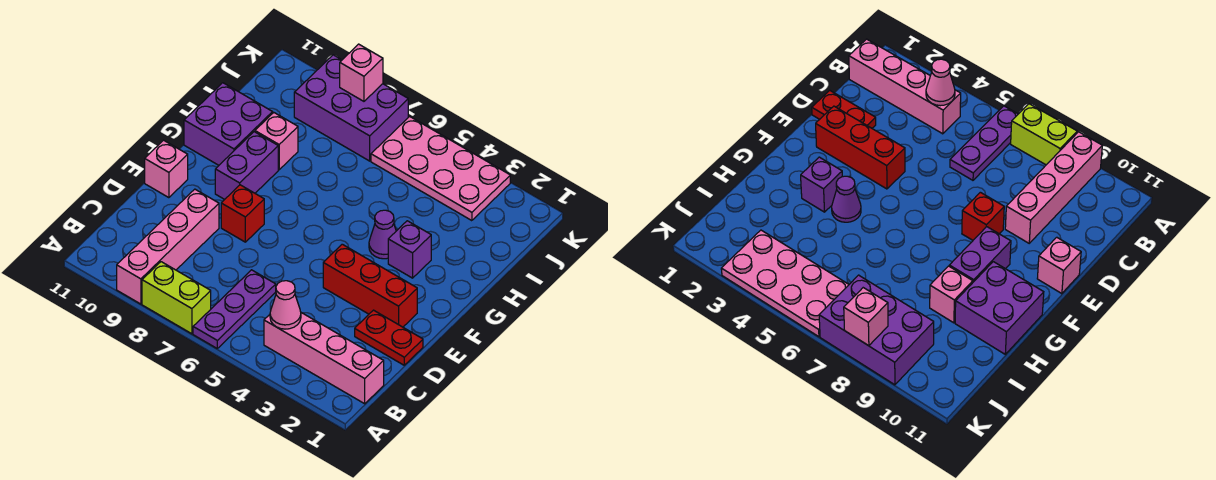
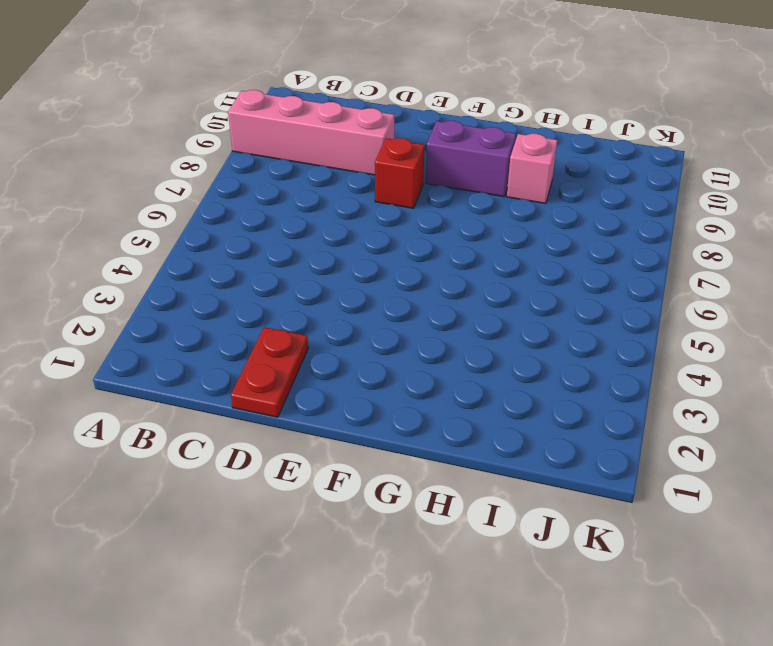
none -> purple 1x3 plate [193,270,276,348]
none -> lime 1x2 brick [142,262,211,334]
none -> pink 1x4 brick [264,313,384,404]

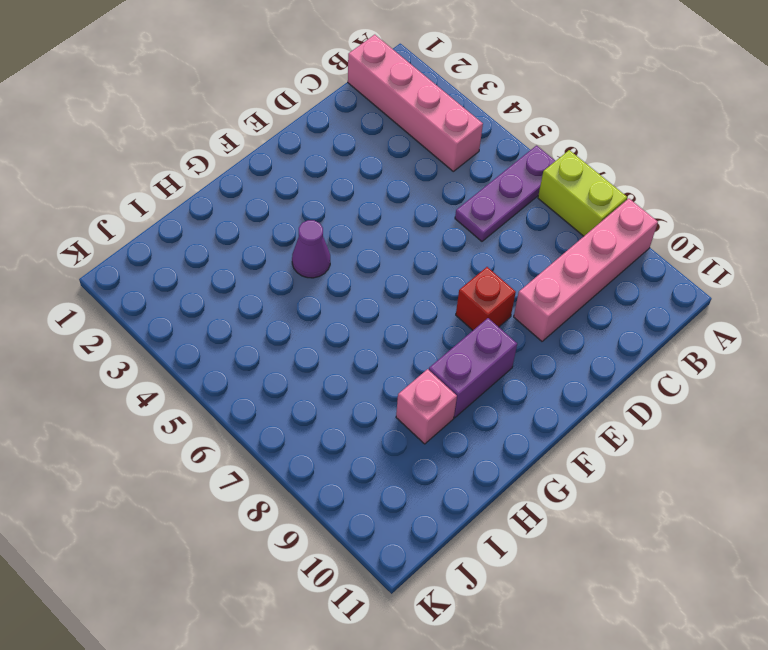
none -> red 1x2 plate [355,310,423,365]
none -> red 1x3 brick [323,244,417,327]
none -> pink 1x1 brick [145,140,188,198]

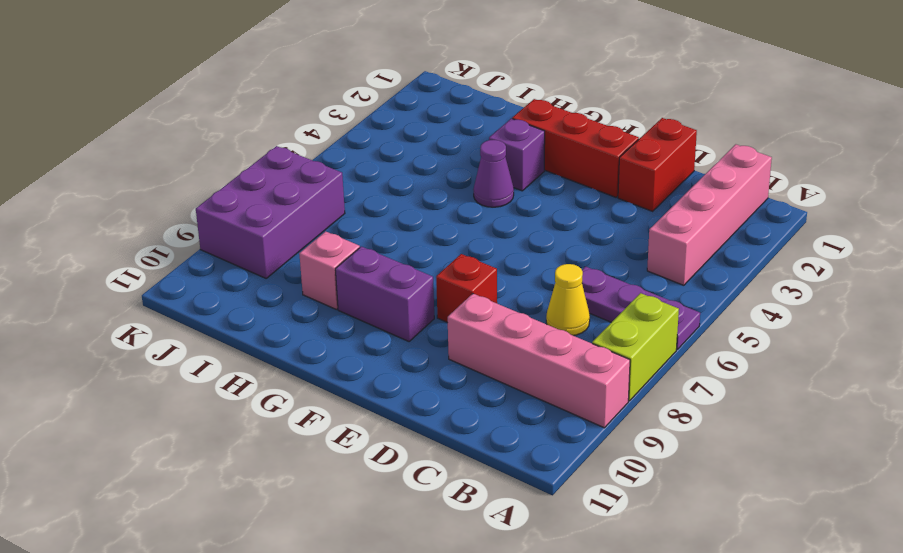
yellow 1x1 cone [546,264,590,336] -> none
red 1x2 brick [618,118,697,211] -> red 1x2 plate [355,310,423,365]
red 1x3 brick [512,99,639,197] -> red 1x3 brick turned to [323,244,417,327]
none -> pink 1x1 brick [145,140,188,198]
none -> purple 2x2 brick [184,83,273,165]
none -> pink 2x4 plate [371,116,510,221]

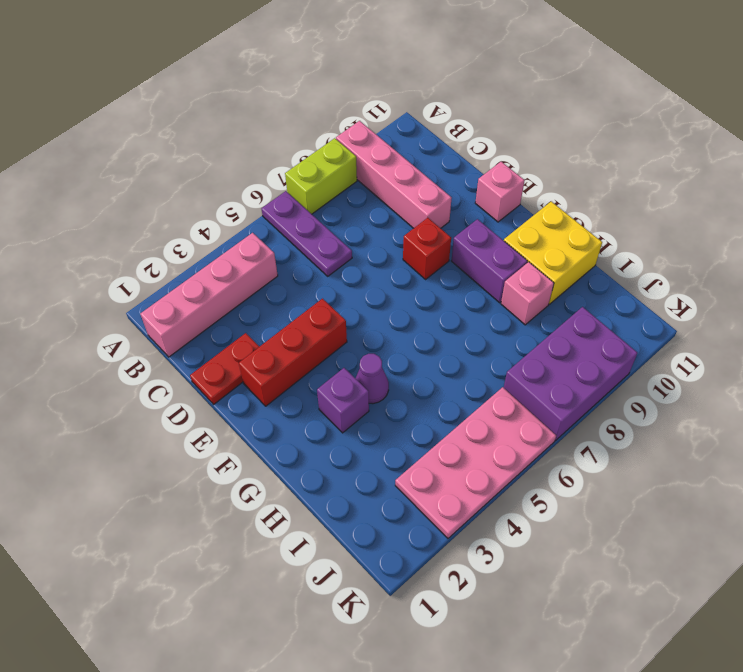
yellow 2x2 brick [504,201,602,304] -> purple 2x2 brick [184,83,273,165]
none -> pink 1x1 cone [270,281,301,329]
none -> pink 1x1 brick [340,44,383,101]

